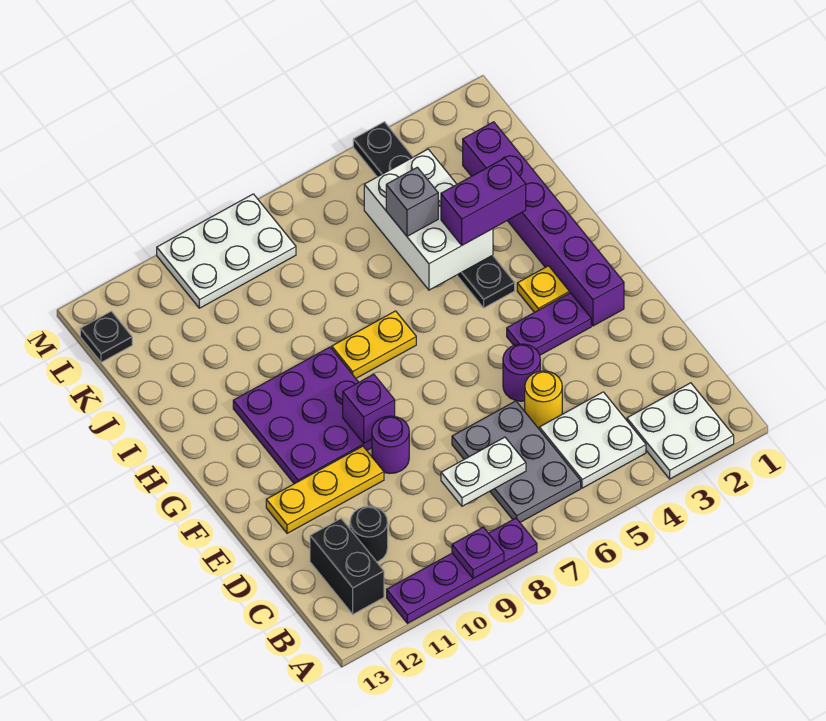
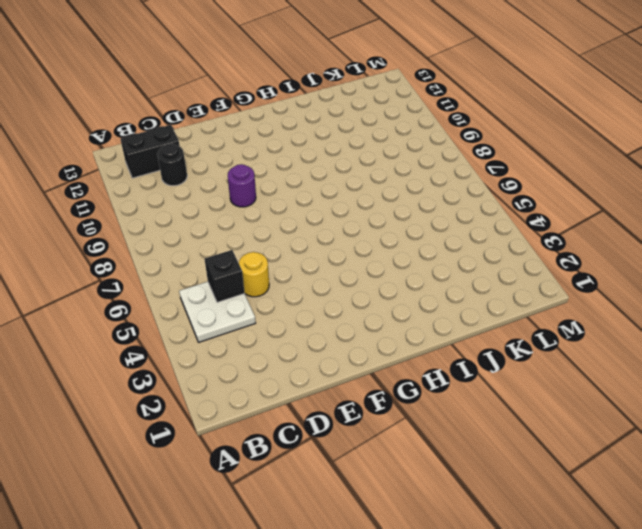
black 1x1 brick [204,250,245,302] -> none
none -> white 2x2 plate [627,383,734,479]
none -> purple 1x4 plate [387,518,537,623]
none -> grey 2x3 plate [452,401,581,522]

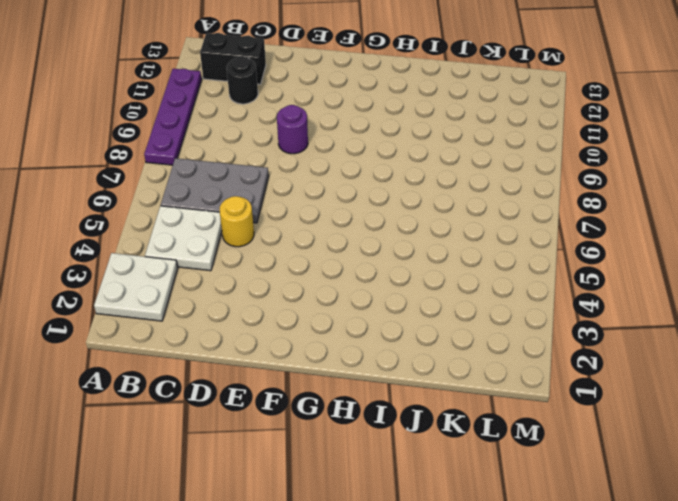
none -> purple 1x1 round brick [503,344,540,401]
none -> yellow 1x3 plate [266,446,384,533]
none -> purple 1x6 brick [463,122,624,326]

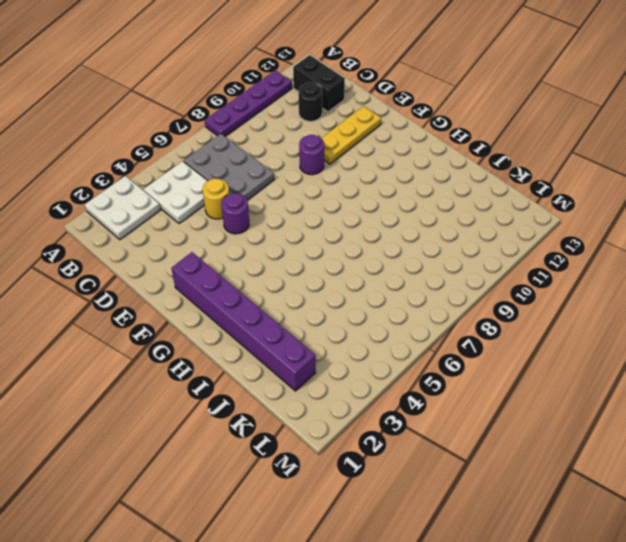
none -> purple 1x2 plate [507,293,591,355]
none -> purple 3x3 plate [233,347,372,484]
none -> yellow 1x1 plate [517,266,569,313]

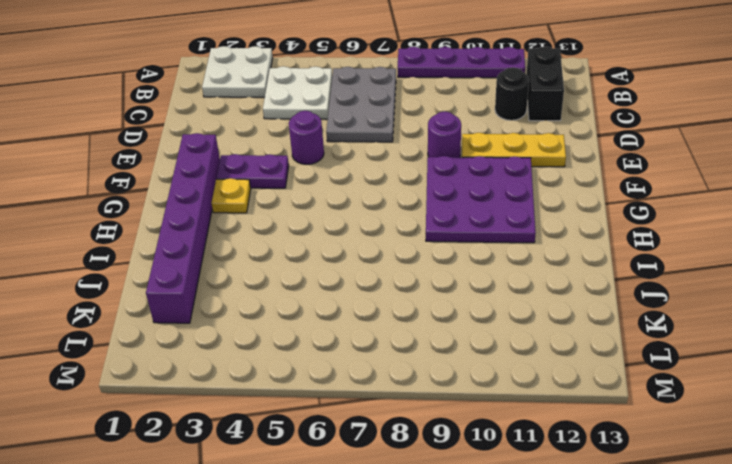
none -> yellow 1x1 round brick [525,371,562,428]
none -> black 1x6 plate [353,122,515,308]
none -> yellow 1x2 plate [332,311,416,378]

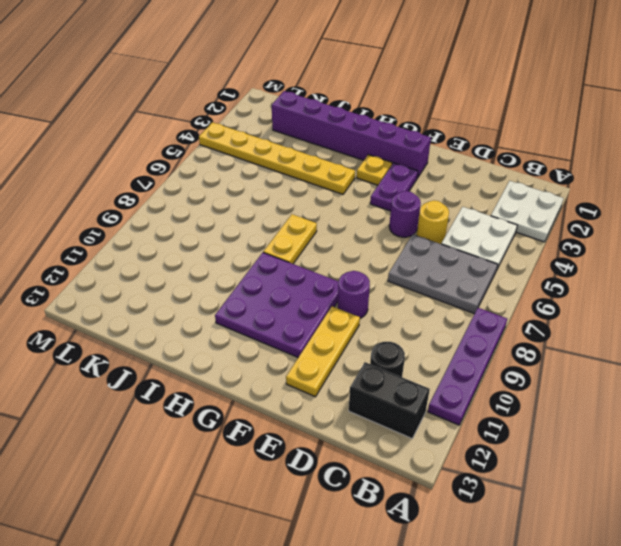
yellow 1x6 plate [199,122,355,194] -> black 1x6 plate [353,122,515,308]
none -> white 2x3 plate [157,194,296,308]
none -> black 1x1 plate [80,311,132,362]
none -> purple 1x1 plate [452,527,504,578]

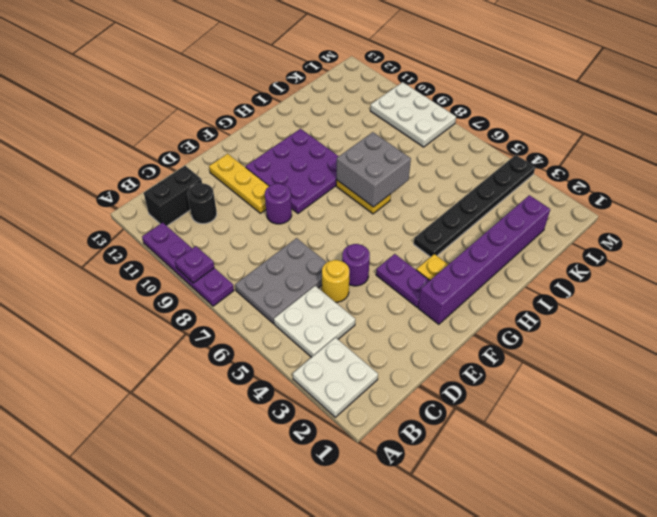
grey 2x2 brick [336,132,411,207] -> none
none -> black 1x1 plate [80,311,132,362]
none -> white 1x2 plate [441,437,526,506]
none -> purple 1x1 brick [343,374,395,443]

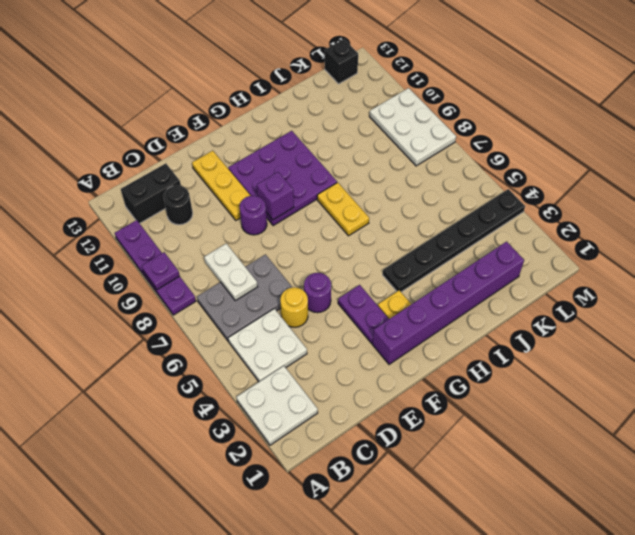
black 1x1 brick [325,39,358,84] -> black 1x1 plate [80,311,132,362]
none -> white 2x3 brick [364,149,493,290]
none -> purple 1x2 brick [441,158,526,245]
none -> grey 1x1 brick [386,167,438,236]

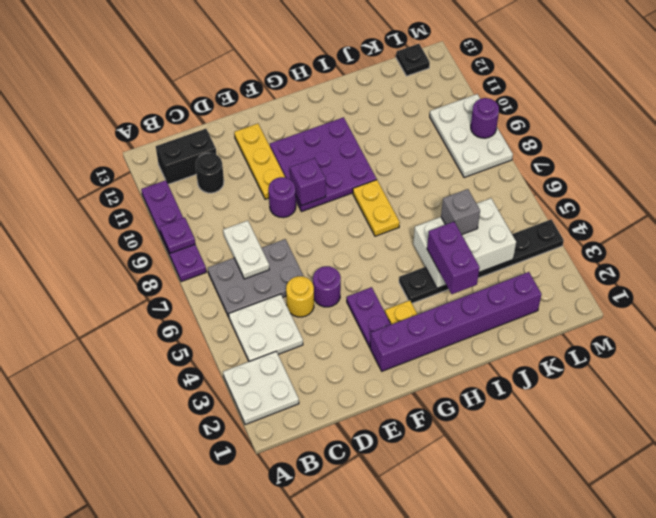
purple 1x1 round brick [471,98,499,138] -> none

